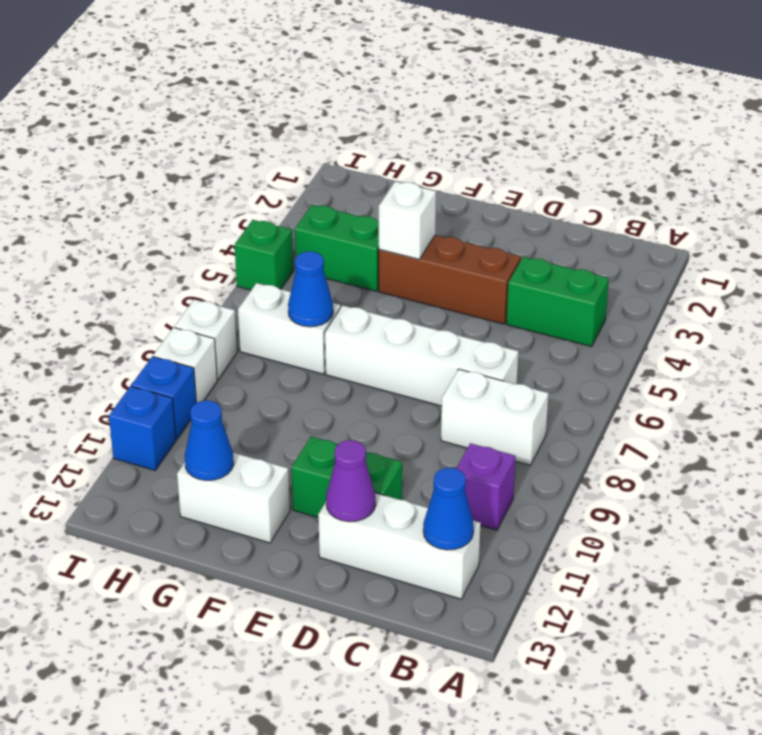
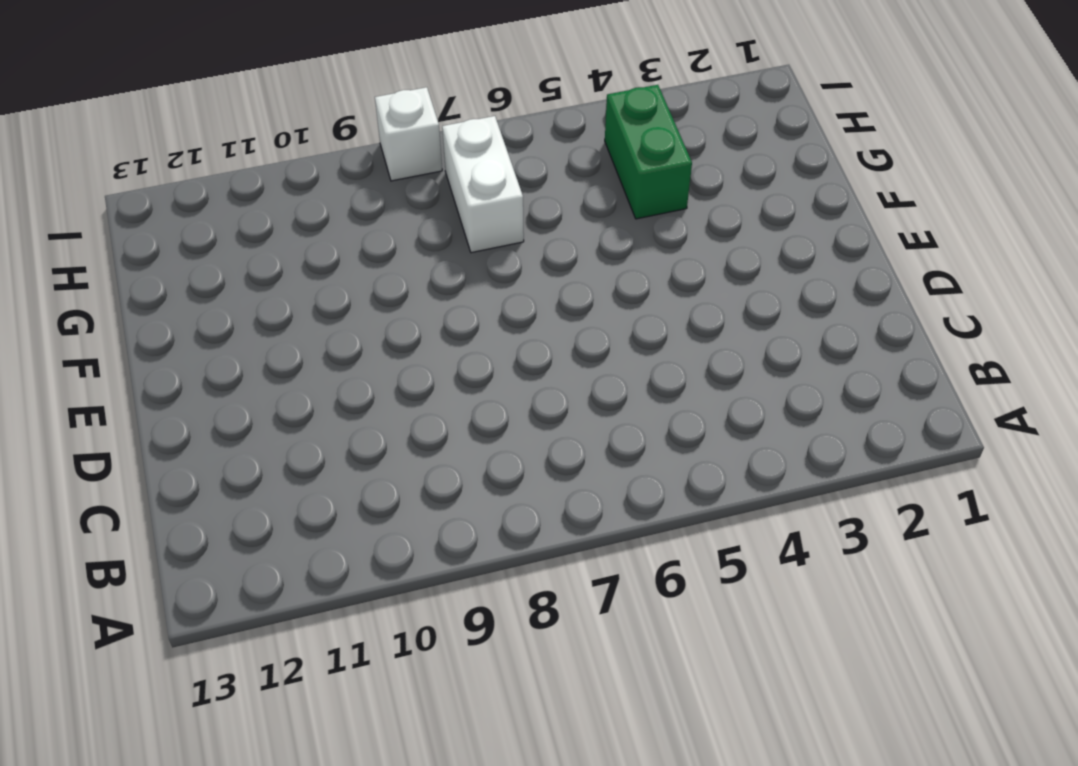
none -> green 1x2 brick [506,257,609,346]
none -> white 1x2 brick [441,369,549,465]
none -> purple 1x1 brick [456,443,516,530]

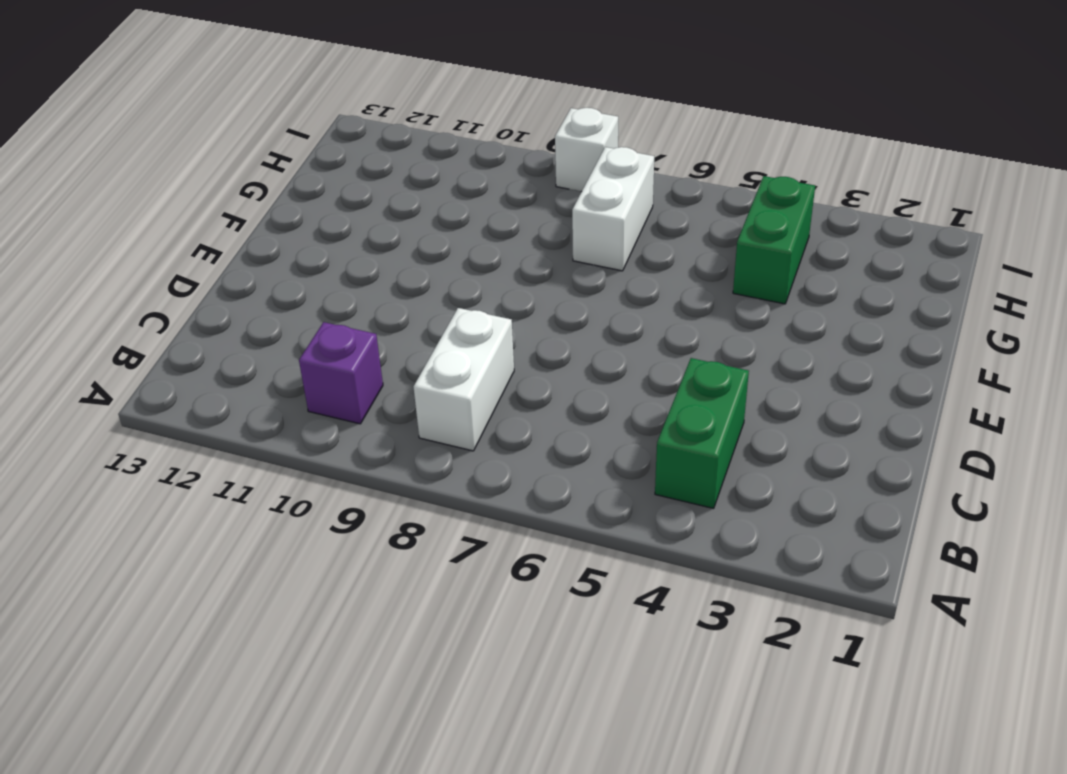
none -> white 1x3 brick [318,493,480,599]
none -> white 1x4 brick [325,305,518,406]
none -> brown 1x3 brick [379,235,521,324]

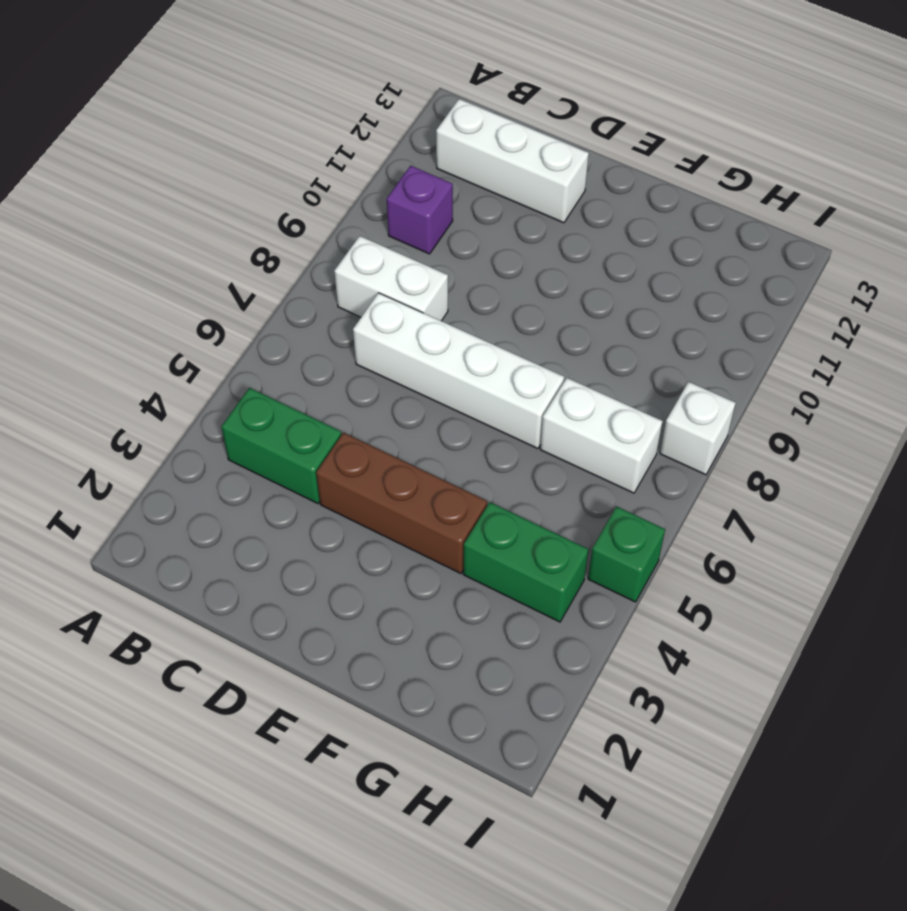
none -> green 1x2 brick [292,437,402,517]
none -> white 1x2 brick [177,453,290,543]
none -> white 1x1 brick [153,328,217,403]

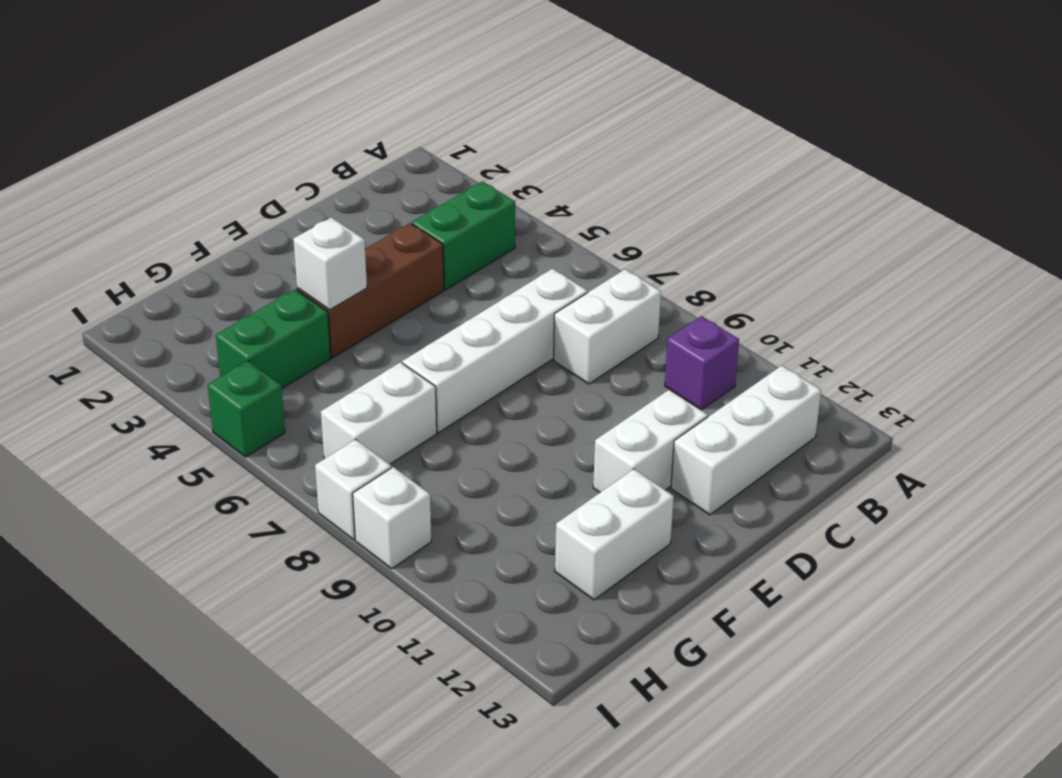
white 1x2 brick [593,390,708,492] -> green 1x2 brick [292,437,402,517]
none -> blue 1x1 brick [131,356,196,439]
none -> blue 1x1 brick [109,386,176,470]
none -> blue 1x1 cone [423,468,474,550]

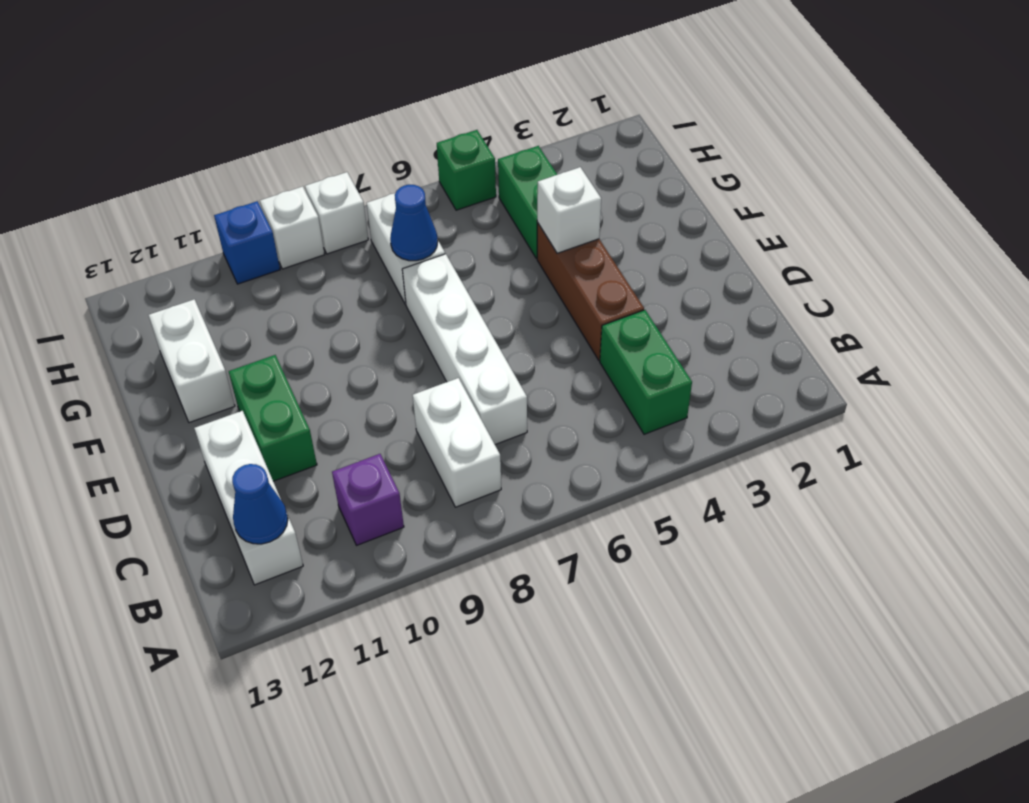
none -> blue 1x1 brick [109,386,176,470]
none -> purple 1x1 cone [326,440,376,522]
none -> blue 1x1 cone [185,400,234,480]

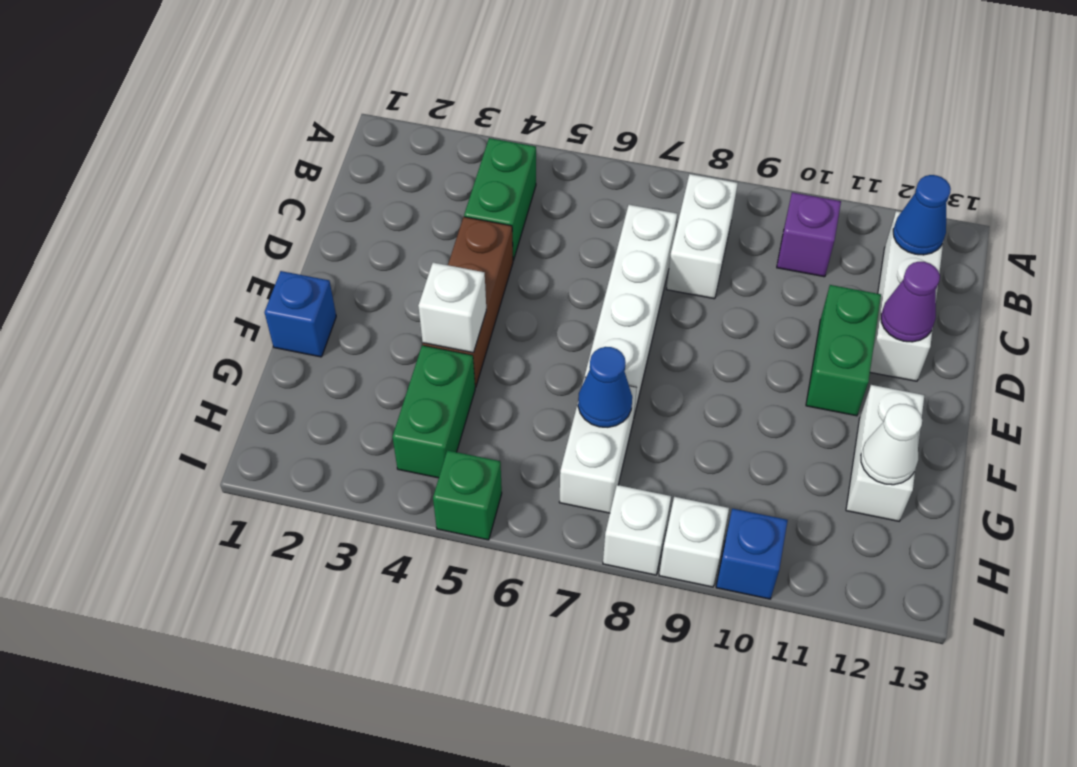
blue 1x1 brick [264,271,336,357] -> blue 1x1 brick moved to [109,386,176,470]
white 1x1 cone [861,404,922,485] -> blue 1x1 cone [185,400,234,480]

